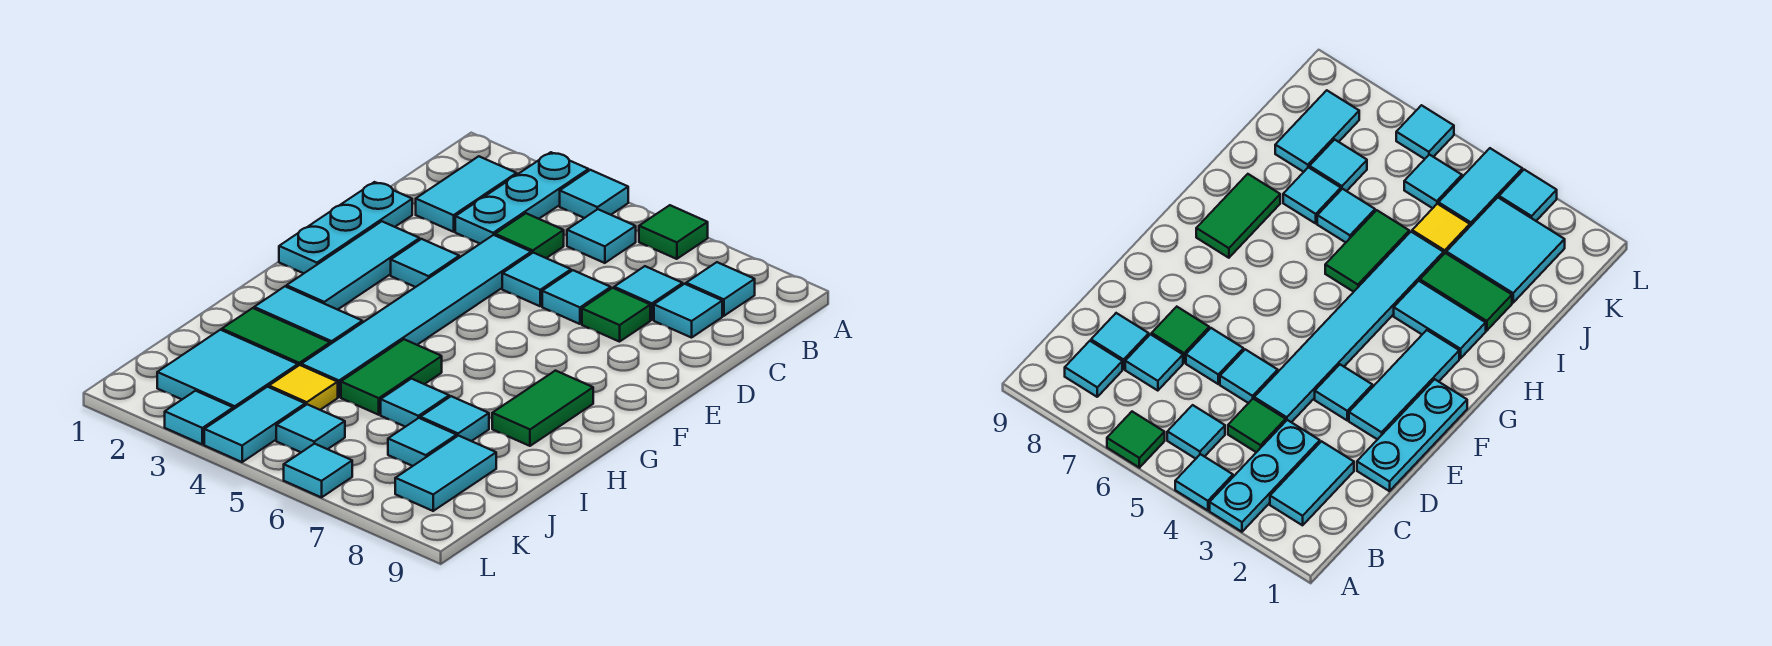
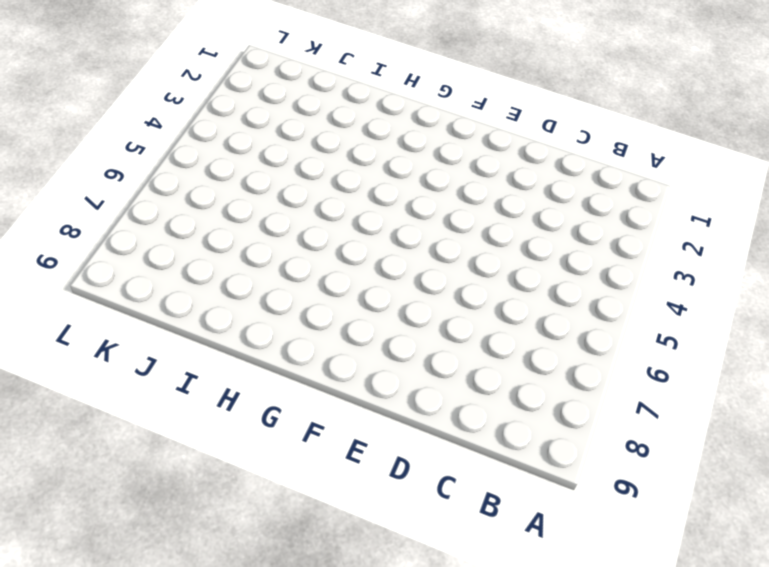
none -> cyan 1x3 plate [455,152,589,244]
none -> cyan 1x1 tile [560,170,628,218]
none -> green 1x1 tile [639,205,708,259]
none -> cyan 1x2 tile [416,156,517,232]

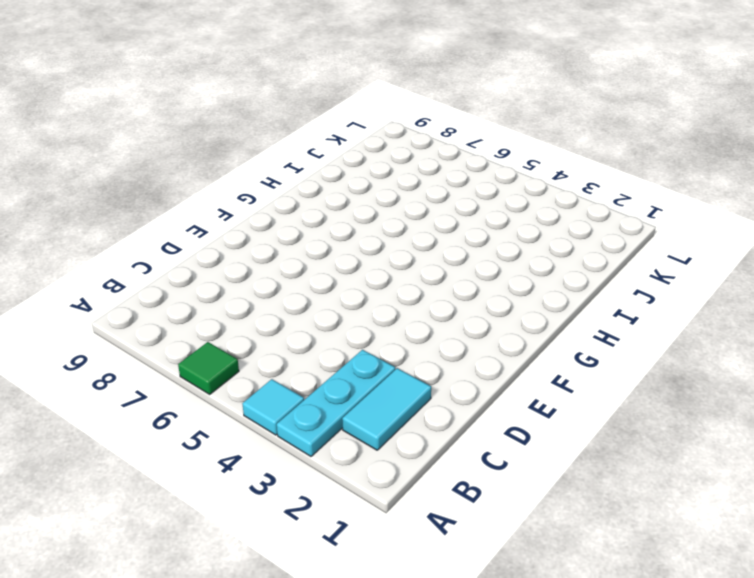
none -> cyan 1x1 tile [567,209,636,263]
none -> cyan 1x1 tile [686,262,755,316]
none -> green 1x1 tile [495,213,564,258]
none -> cyan 1x1 tile [614,266,683,320]

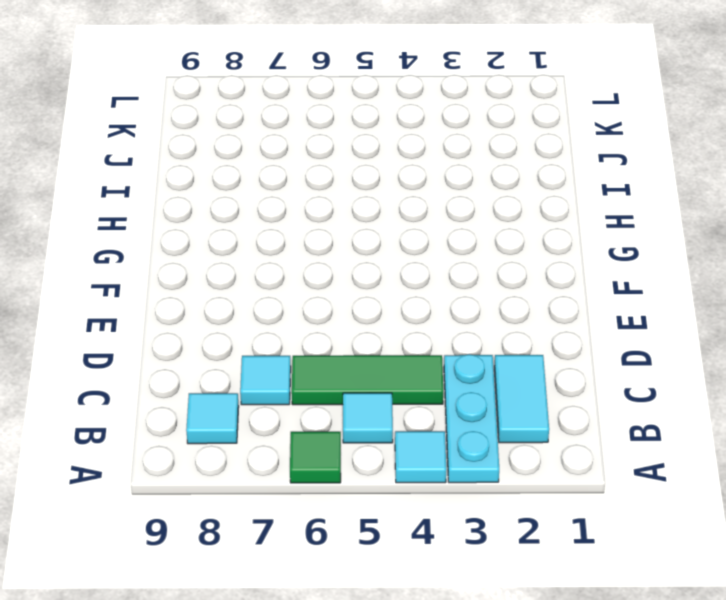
green 1x3 tile [292,355,443,405] -> green 1x1 tile [495,213,564,258]
none -> cyan 1x1 tile [654,284,722,338]
none -> cyan 1x3 plate [279,182,412,274]
none -> cyan 1x6 tile [301,235,531,397]
none -> cyan 1x1 tile [502,253,571,306]

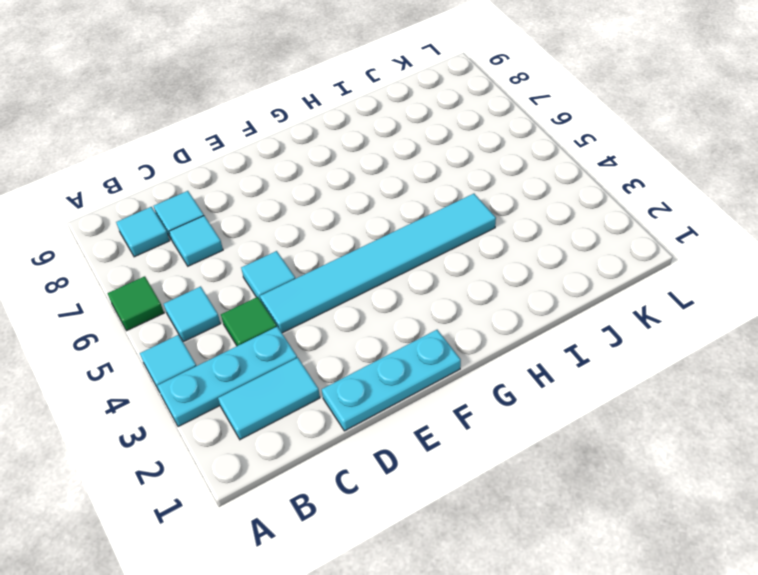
none -> cyan 1x1 tile [542,270,611,324]
none -> green 1x1 tile [582,288,650,342]
none -> cyan 1x3 tile [287,221,420,310]
none -> cyan 1x1 tile [391,239,459,287]

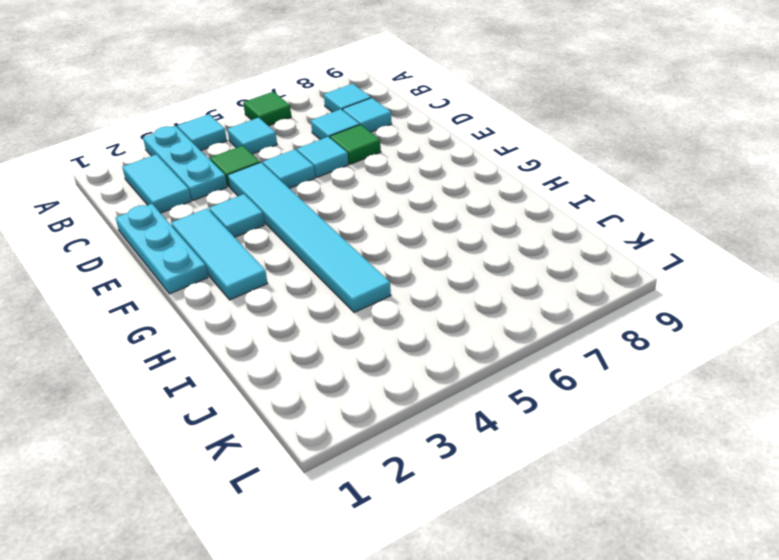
none -> green 1x2 tile [492,371,593,446]
none -> cyan 1x2 tile [254,286,362,344]
none -> green 1x2 tile [341,339,442,415]
none -> green 1x2 tile [222,308,330,366]

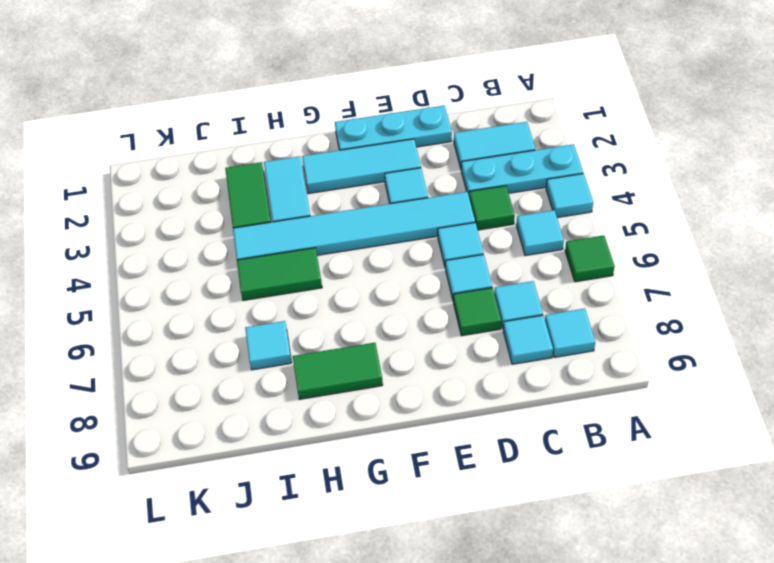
none -> cyan 1x1 tile [381,379,449,427]
none -> cyan 2x2 tile [157,330,298,409]
none -> yellow 1x1 tile [269,365,338,410]
none -> cyan 1x1 tile [388,418,457,466]

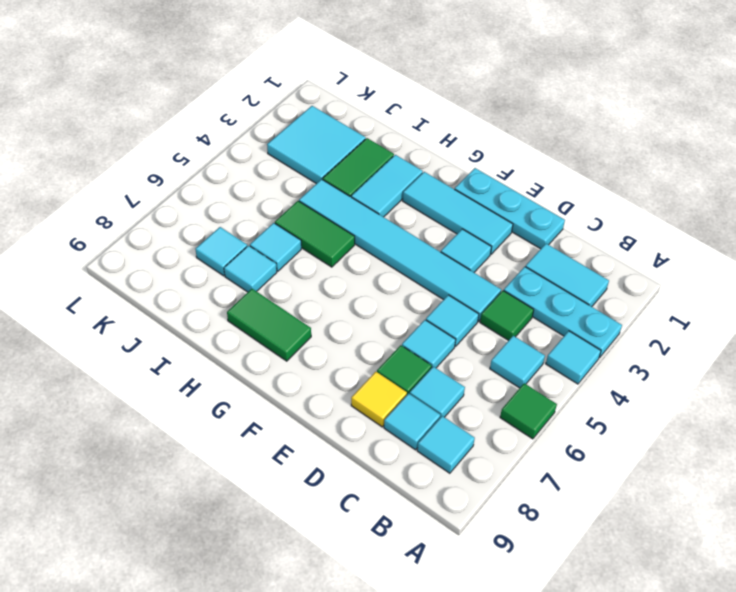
yellow 1x1 tile [351,372,407,427] -> yellow 1x1 tile moved to [269,365,338,410]
none -> cyan 1x2 tile [395,436,496,511]
none -> cyan 1x2 tile [204,387,305,462]
none -> cyan 1x1 tile [276,404,345,452]
none -> cyan 1x1 tile [165,391,233,444]

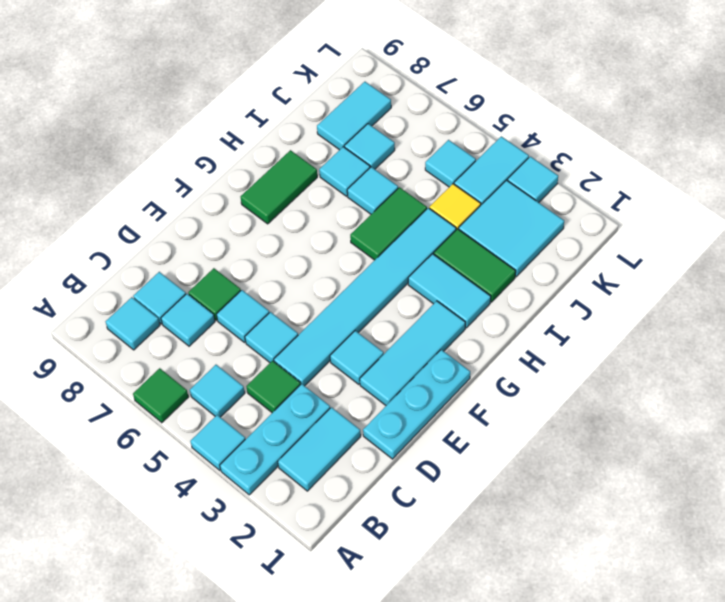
none -> cyan 1x1 tile [284,444,352,497]

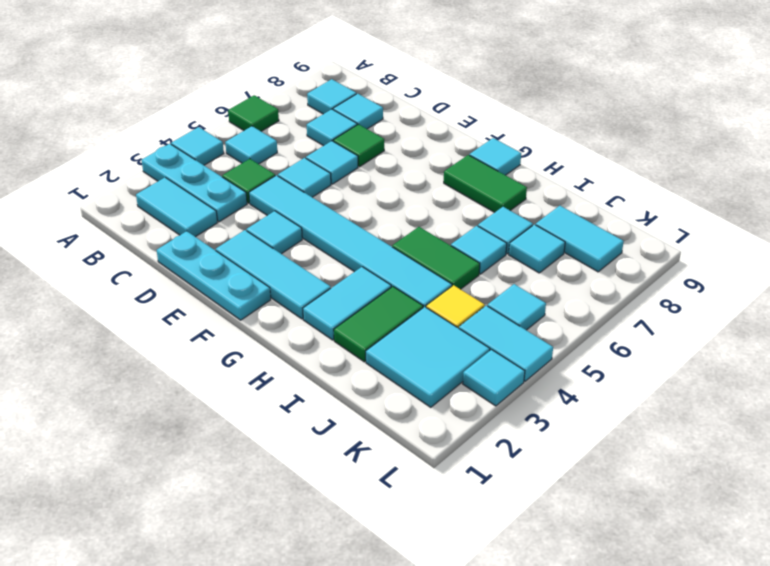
cyan 1x1 tile [470,138,521,175] -> cyan 1x1 tile moved to [284,444,352,497]

